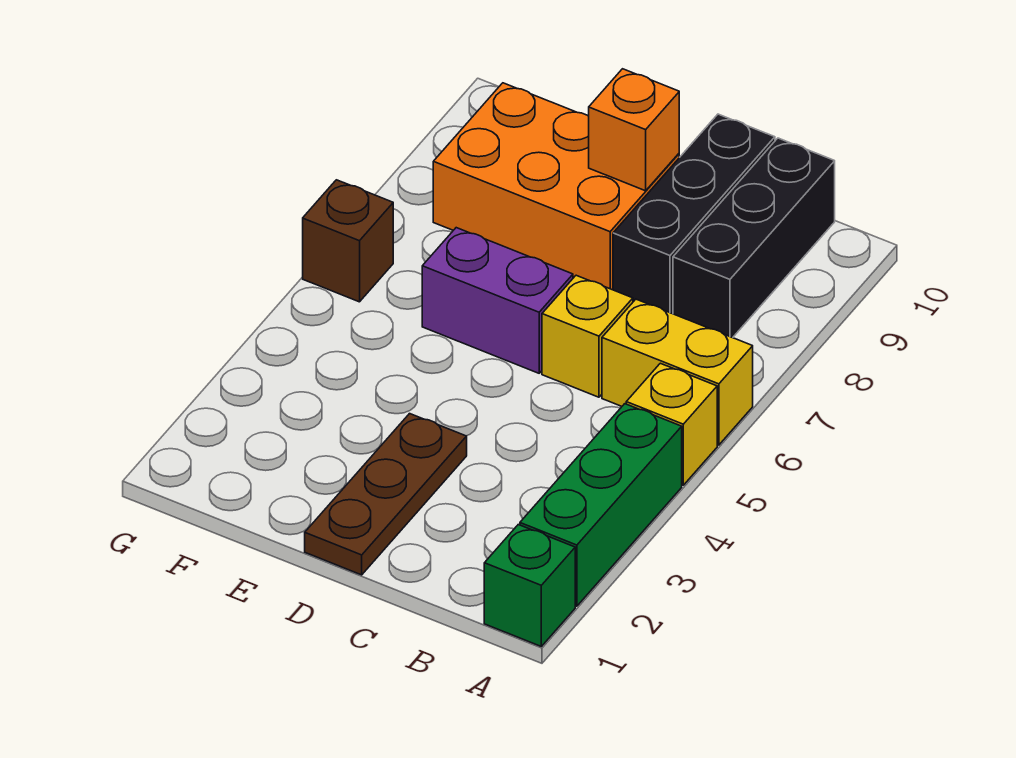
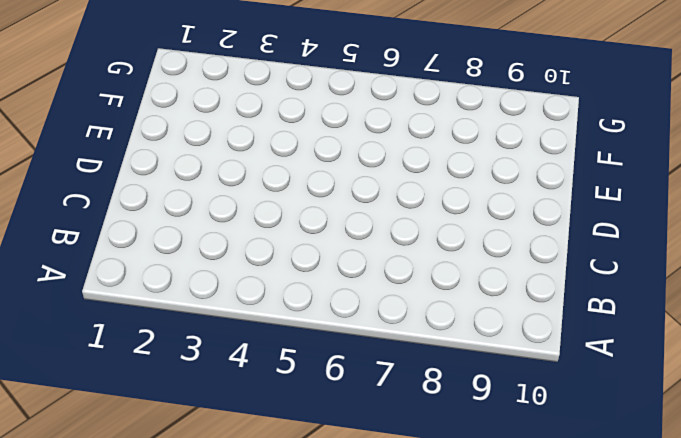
none -> green 1x1 brick [484,525,575,646]
none -> green 1x3 brick [520,404,682,606]
none -> yellow 1x1 brick [626,363,717,485]

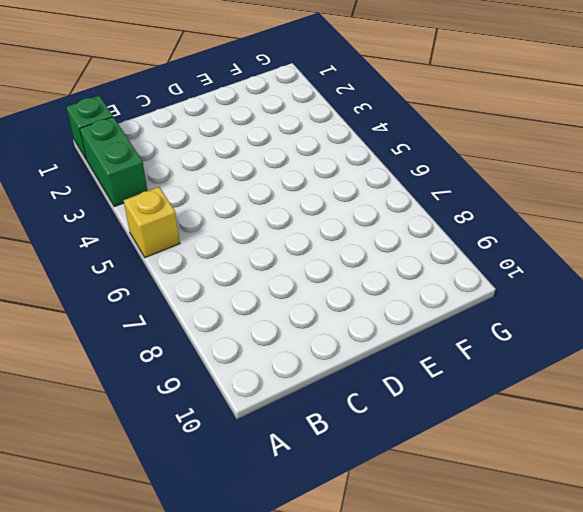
green 1x2 brick [80,117,147,207] -> green 1x3 brick [520,404,682,606]
none -> yellow 1x2 brick [602,299,753,445]
none -> black 1x3 brick [673,138,835,338]
none -> yellow 1x1 brick [542,275,633,397]

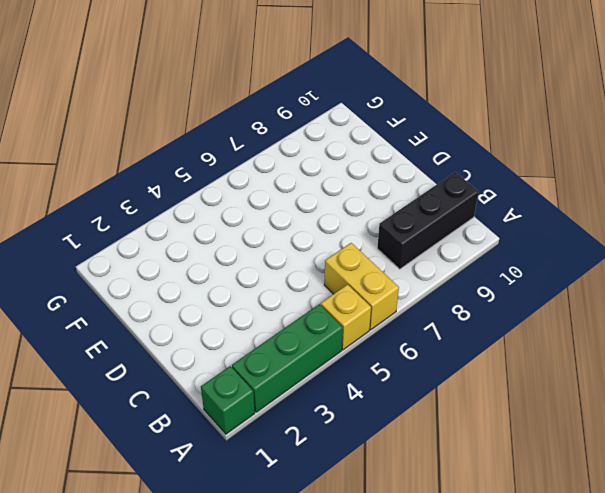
none -> yellow 1x1 brick [542,275,633,397]
none -> black 1x3 brick [613,114,775,314]
none -> brown 1x3 plate [305,414,467,575]

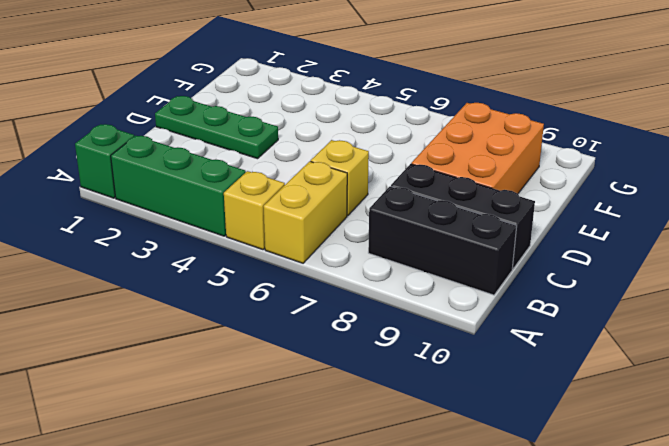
green 1x3 plate [155,96,278,159] -> brown 1x3 plate [305,414,467,575]
none -> purple 1x2 brick [422,228,573,373]
none -> brown 1x1 brick [303,180,393,302]
none -> orange 1x1 brick [589,69,679,191]

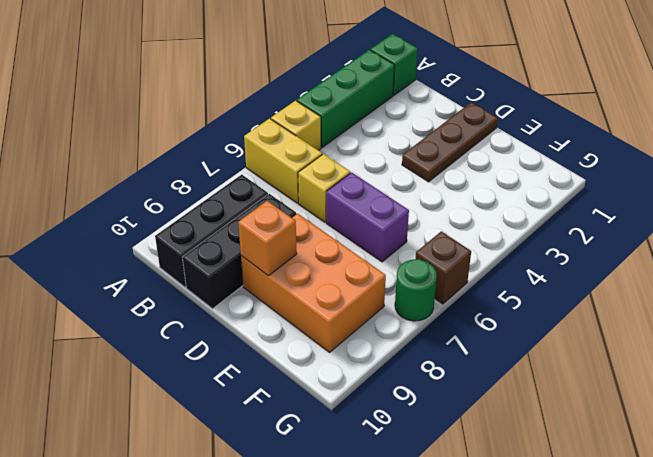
green 1x1 round brick [395,259,437,321] -> none

